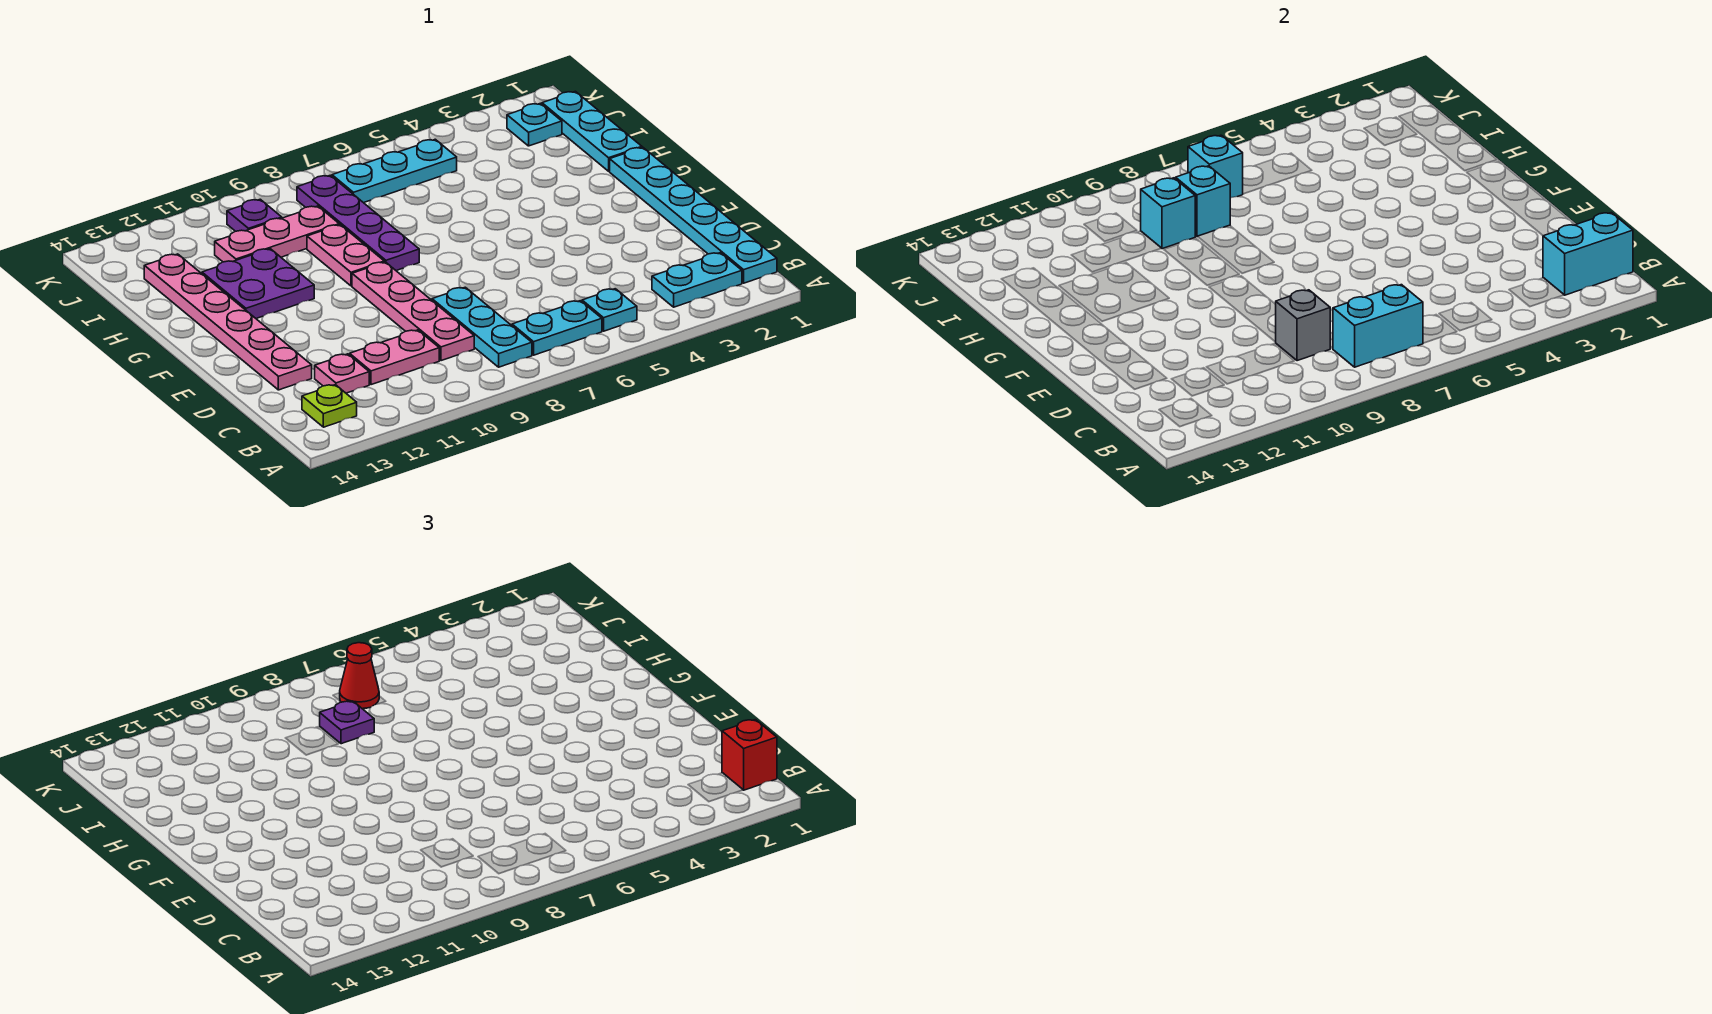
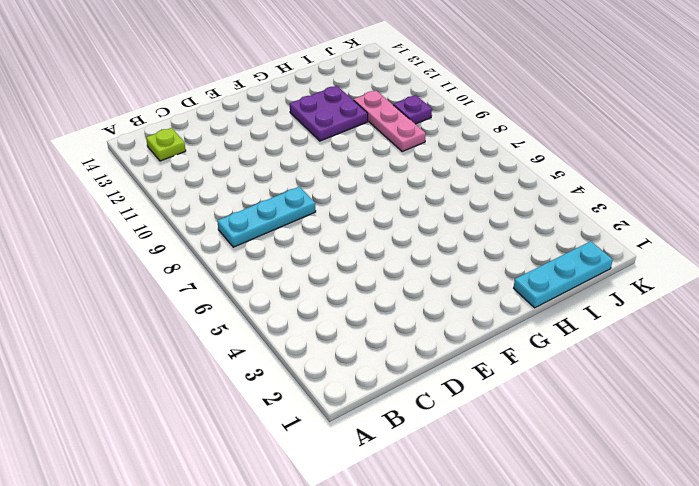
none -> cyan 1x6 plate [610,147,777,283]
none -> cyan 1x2 plate [652,253,742,307]
none -> cyan 1x1 plate [582,289,637,331]

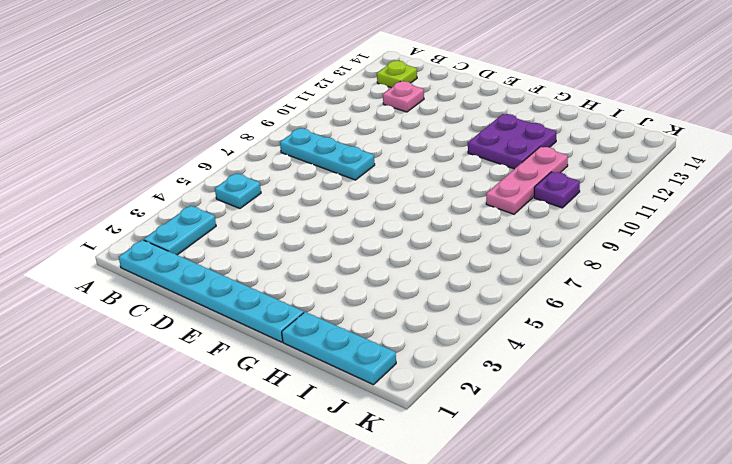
none -> cyan 1x2 plate [512,301,602,355]
none -> pink 1x4 plate [352,262,474,361]
none -> pink 1x2 plate [350,330,439,385]

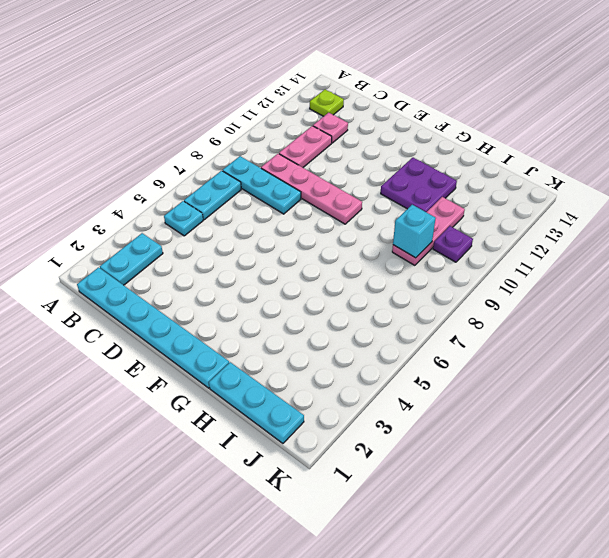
none -> pink 1x6 plate [144,254,312,390]
none -> purple 1x4 plate [297,175,419,271]
none -> pink 1x2 plate [307,225,384,286]

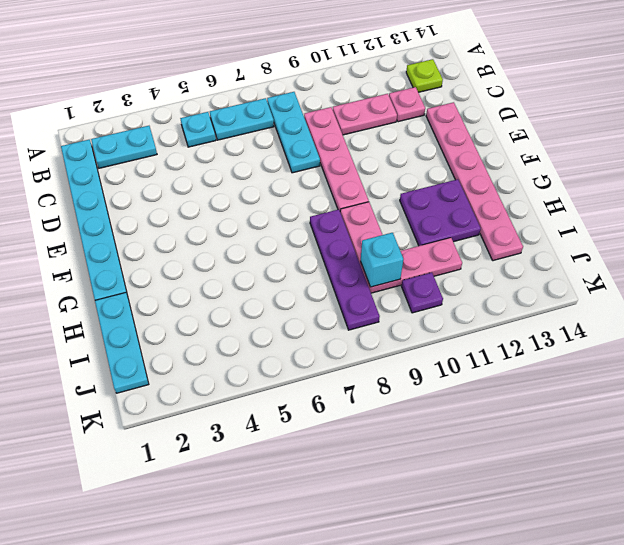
none -> cyan 1x1 plate [507,103,562,146]
none -> cyan 1x3 plate [332,139,457,203]
none -> cyan 1x2 brick [1543,213,1633,295]

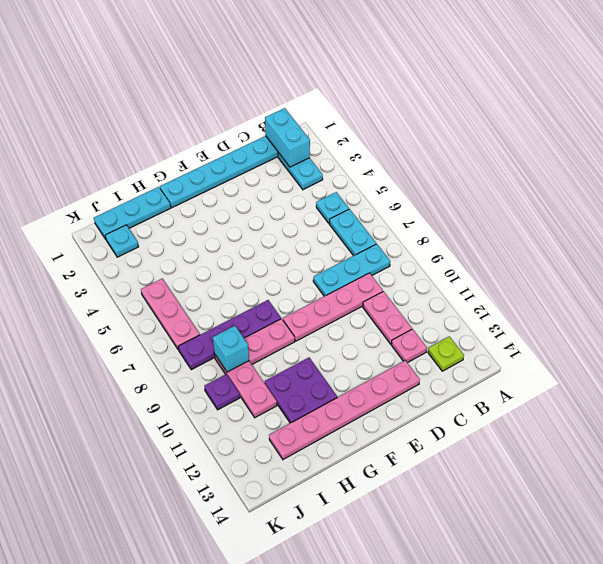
pink 1x3 plate [141,279,200,350] -> cyan 1x3 plate [332,139,457,203]
none -> cyan 1x2 brick [1333,285,1423,367]
none -> grey 1x1 brick [1276,290,1330,361]
none -> cyan 1x1 brick [1176,166,1230,237]

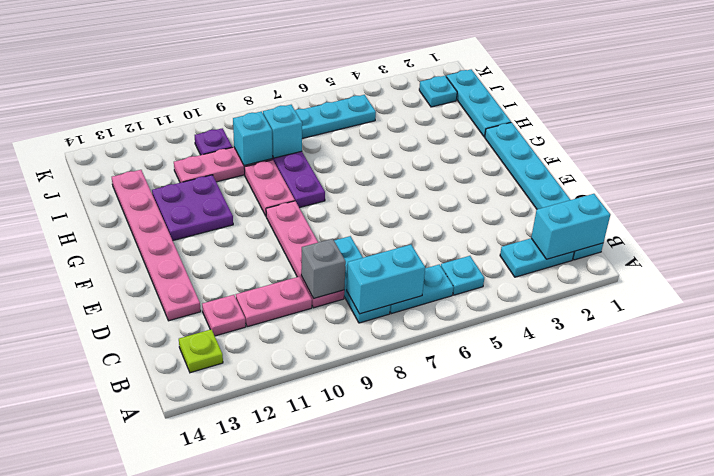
none -> cyan 1x1 brick [1188,135,1243,198]
none -> red 1x1 brick [722,720,777,790]
none -> purple 1x1 plate [320,701,374,744]

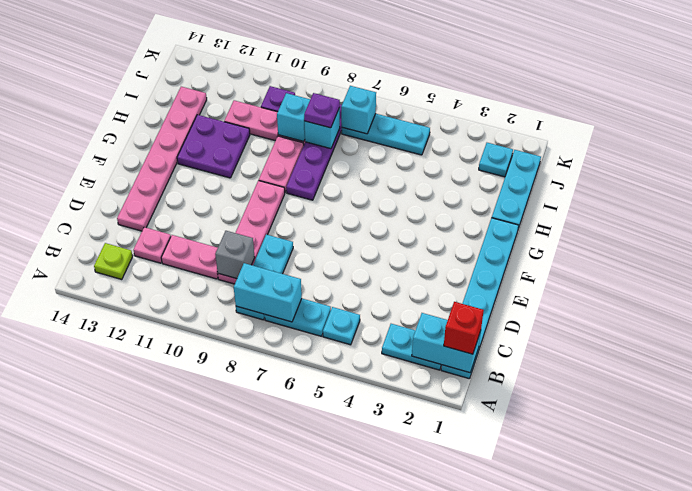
none -> red 1x1 cone [340,643,379,709]

